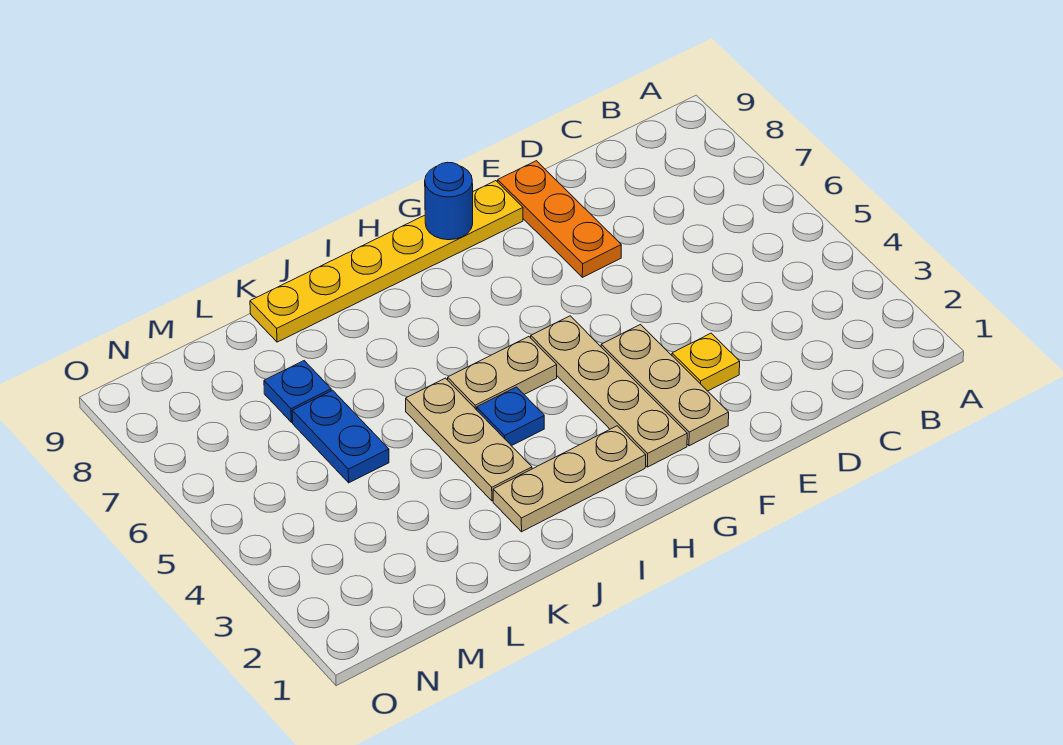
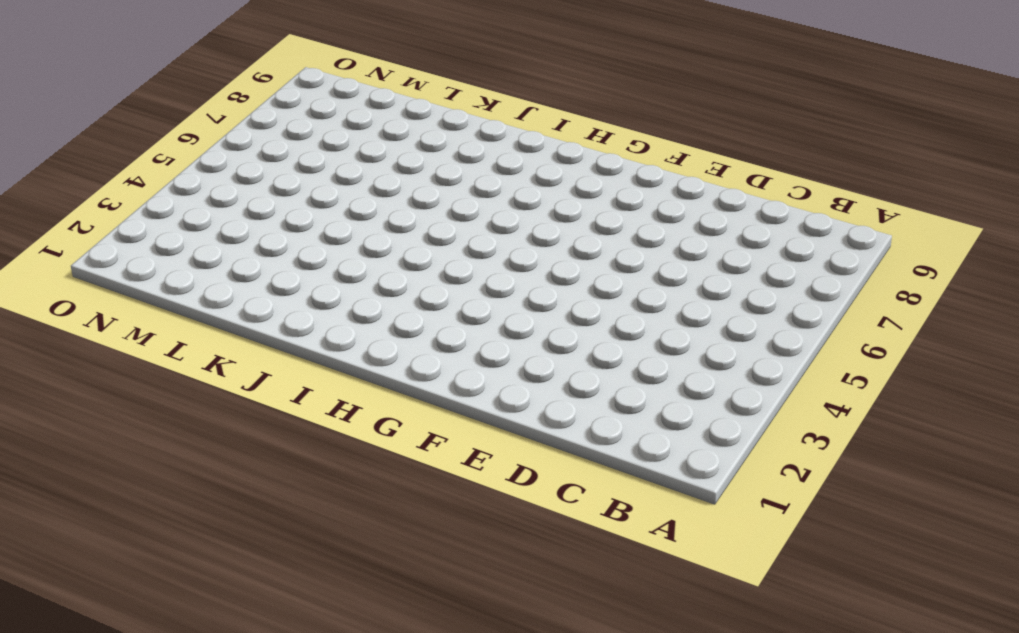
none -> yellow 1x1 plate [672,333,740,391]
none -> orange 1x3 plate [498,161,621,277]
none -> tan 1x3 plate [601,325,729,446]

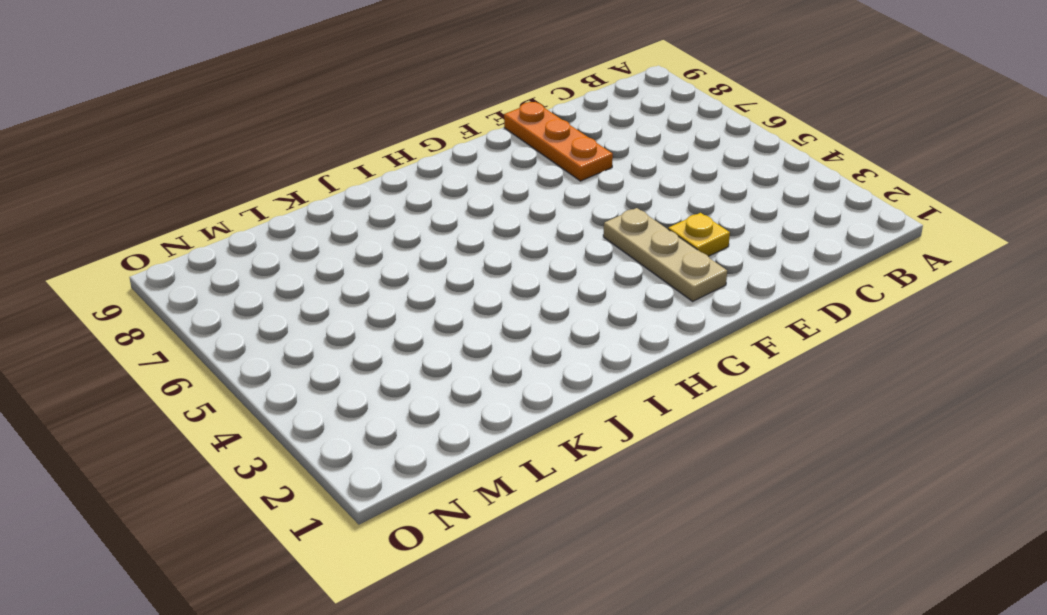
none -> yellow 1x6 plate [250,181,523,342]
none -> tan 1x4 plate [531,316,687,467]
none -> tan 1x3 plate [493,426,646,532]

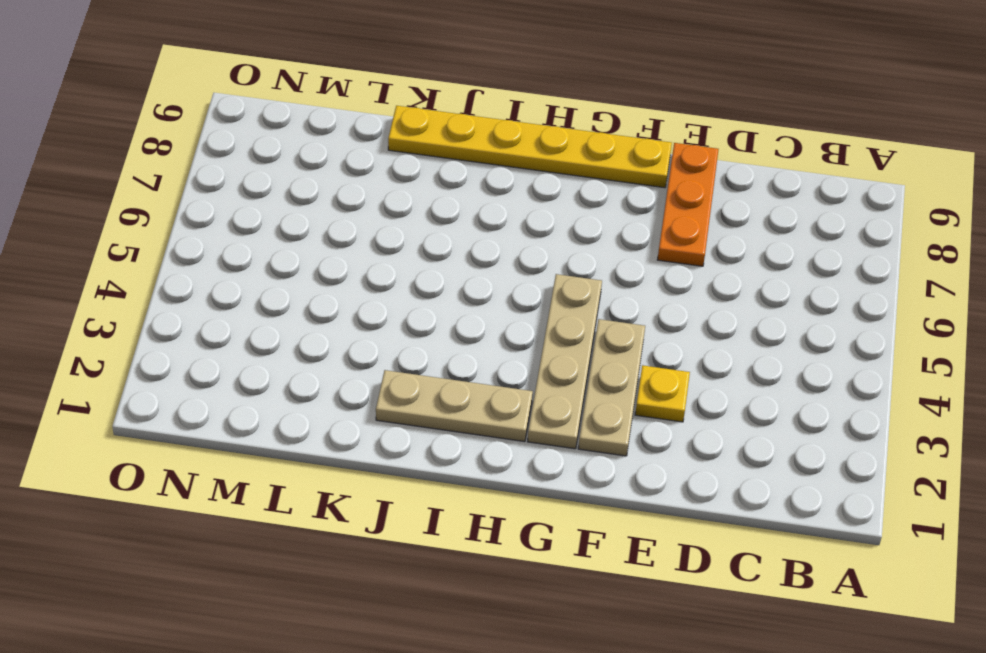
none -> tan 1x2 plate [448,337,557,410]
none -> blue 1x1 plate [477,387,544,446]
none -> tan 1x3 plate [406,378,532,501]

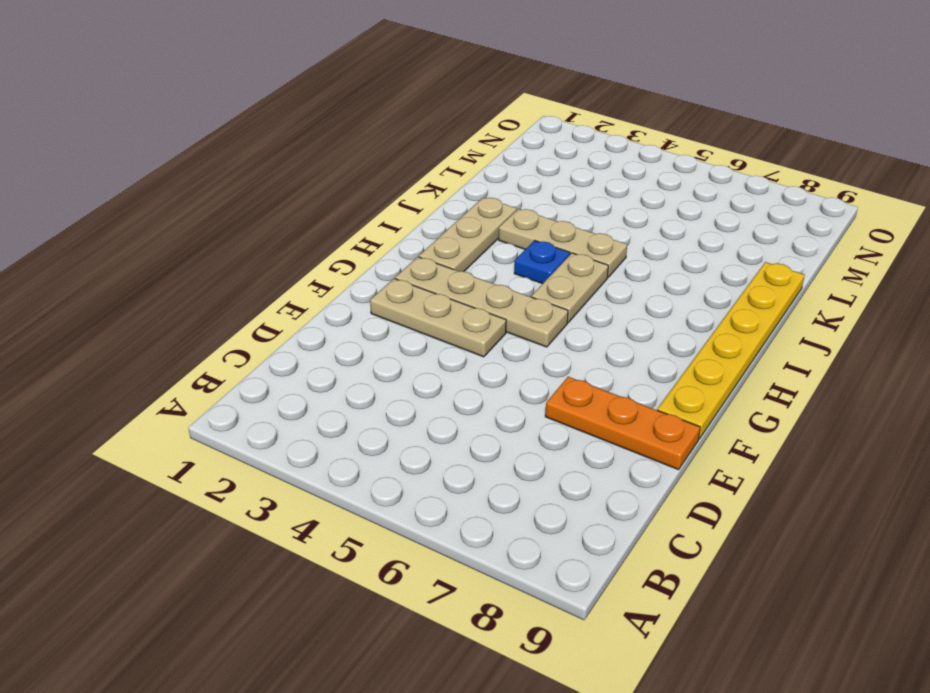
none -> yellow 1x1 plate [672,333,740,391]
none -> blue 1x2 plate [292,390,389,483]
none -> blue 1x1 plate [264,361,331,422]

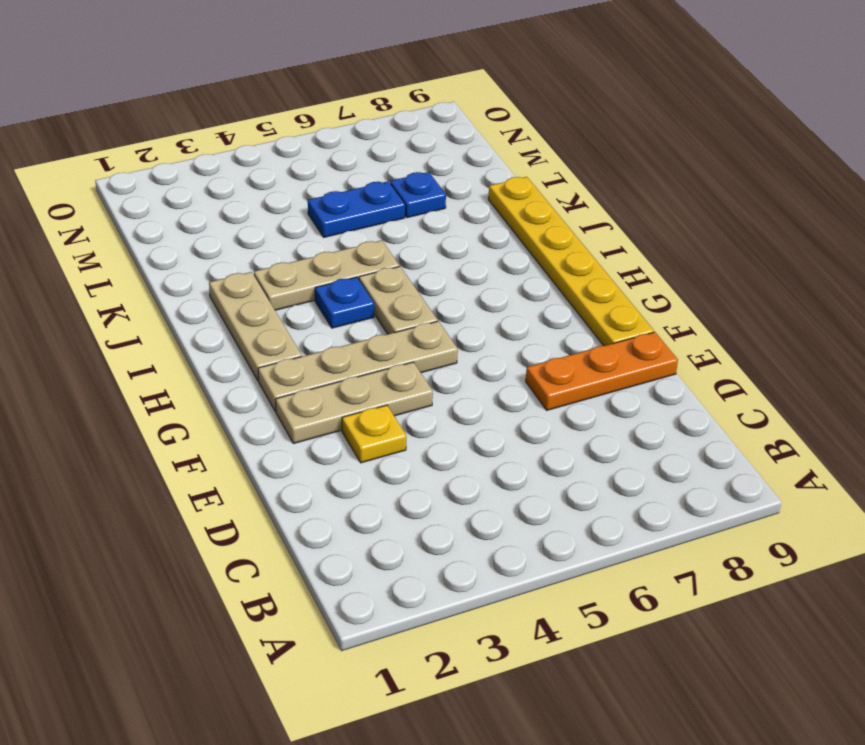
none -> blue 1x1 round brick [425,162,473,240]

